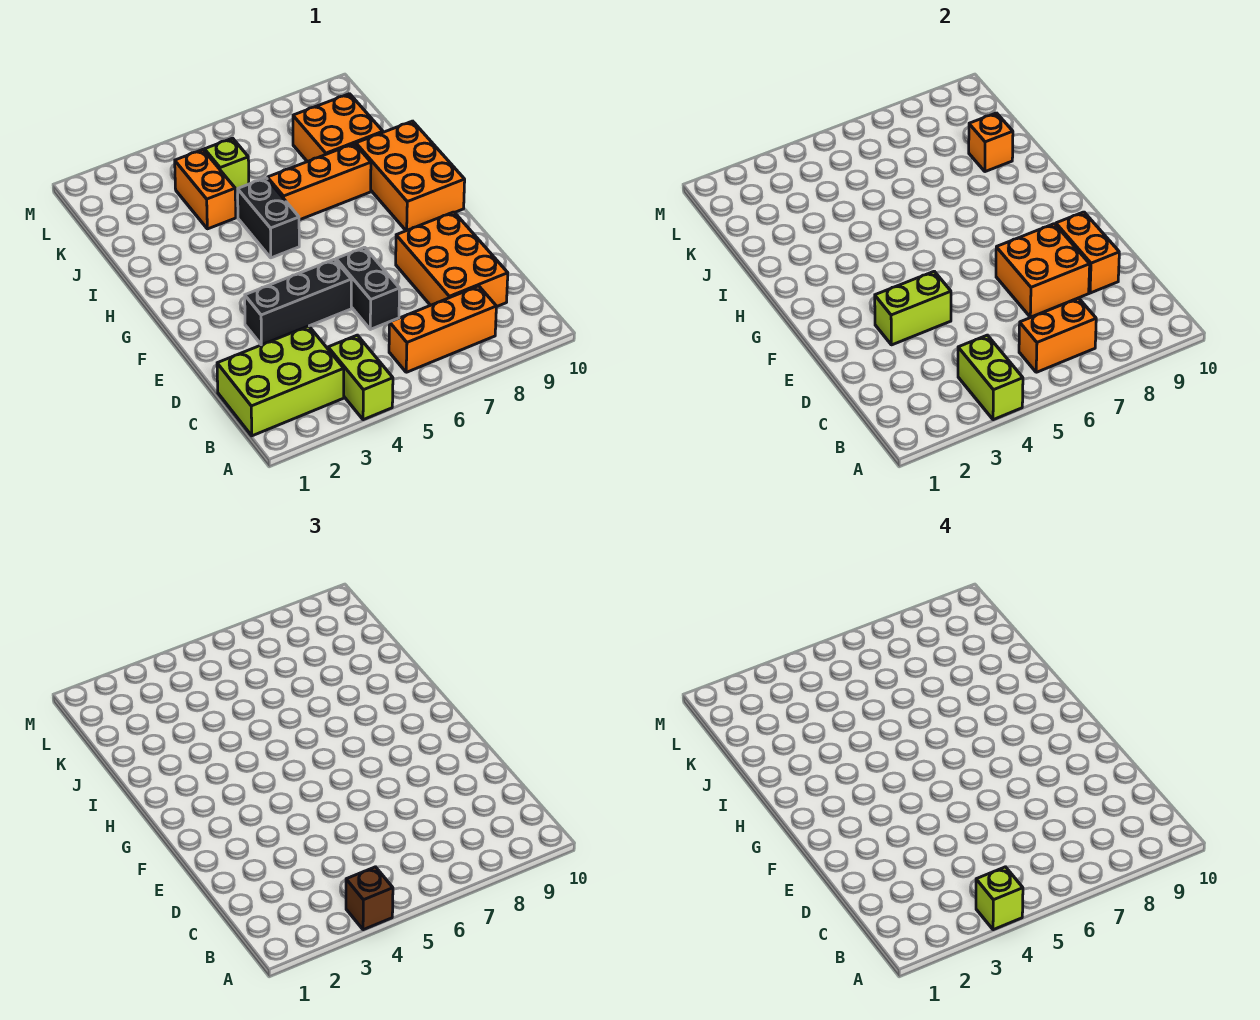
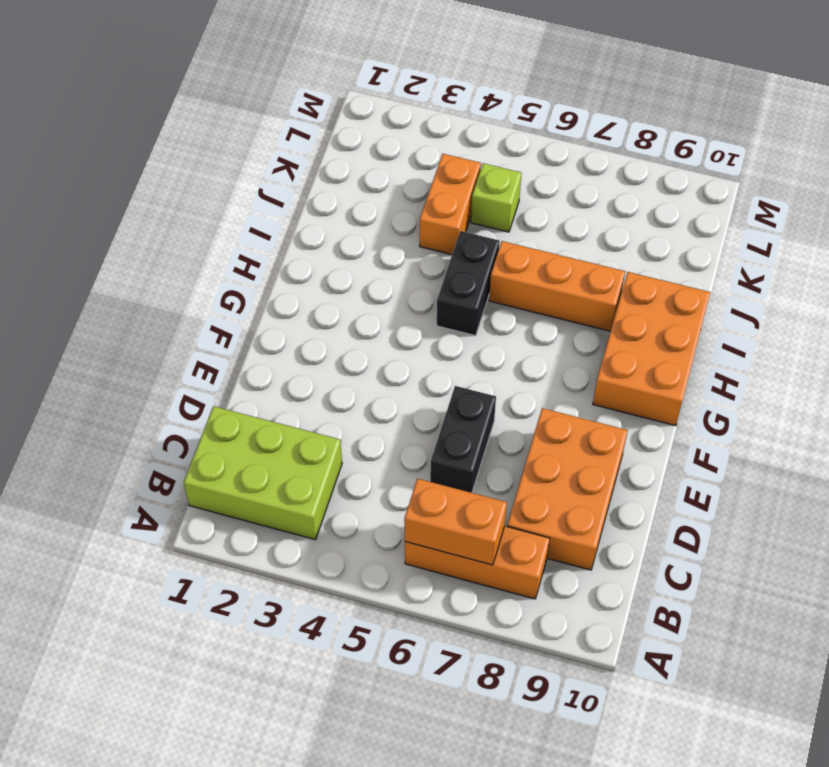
none -> lime 1x2 brick [328,335,393,420]
none -> black 1x3 brick [245,259,351,345]
none -> orange 2x2 brick [293,94,383,162]

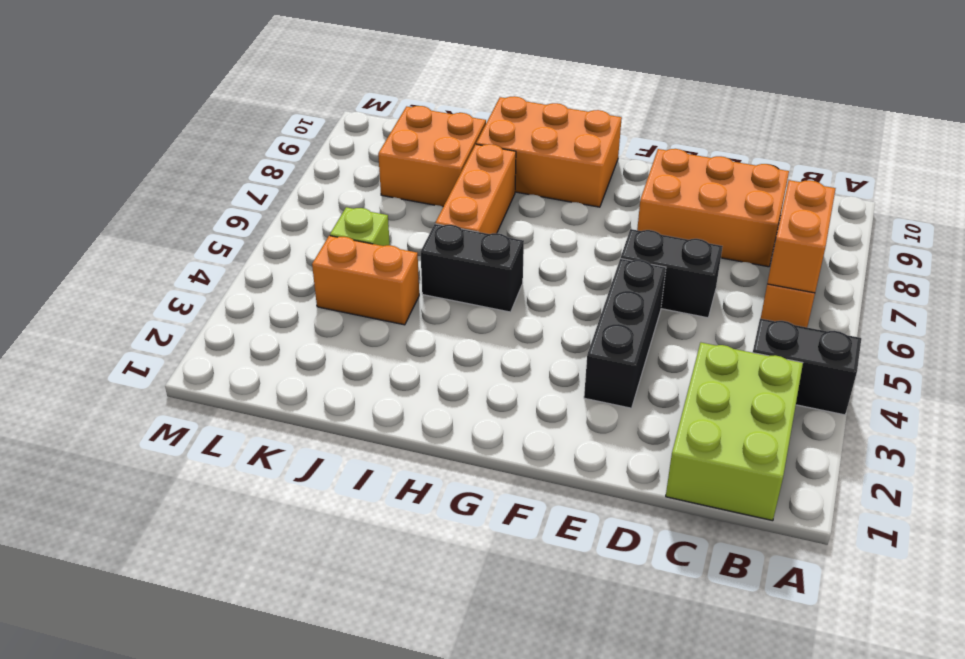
black 1x2 brick [753,318,861,415] -> lime 1x2 brick [328,335,393,420]
none -> lime 1x2 brick [958,335,1023,420]
none -> orange 2x2 brick [996,224,1090,317]
none -> orange 1x2 brick [1056,212,1119,293]

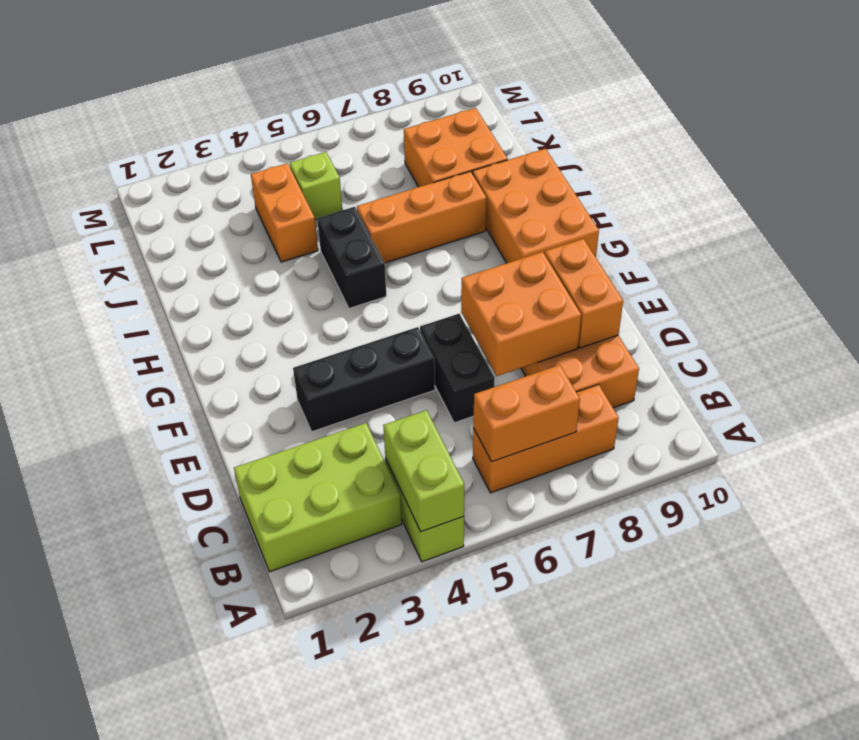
none -> lime 1x2 brick [875,271,951,345]
none -> orange 1x1 brick [969,113,1013,172]
none -> brown 1x1 brick [346,867,393,930]

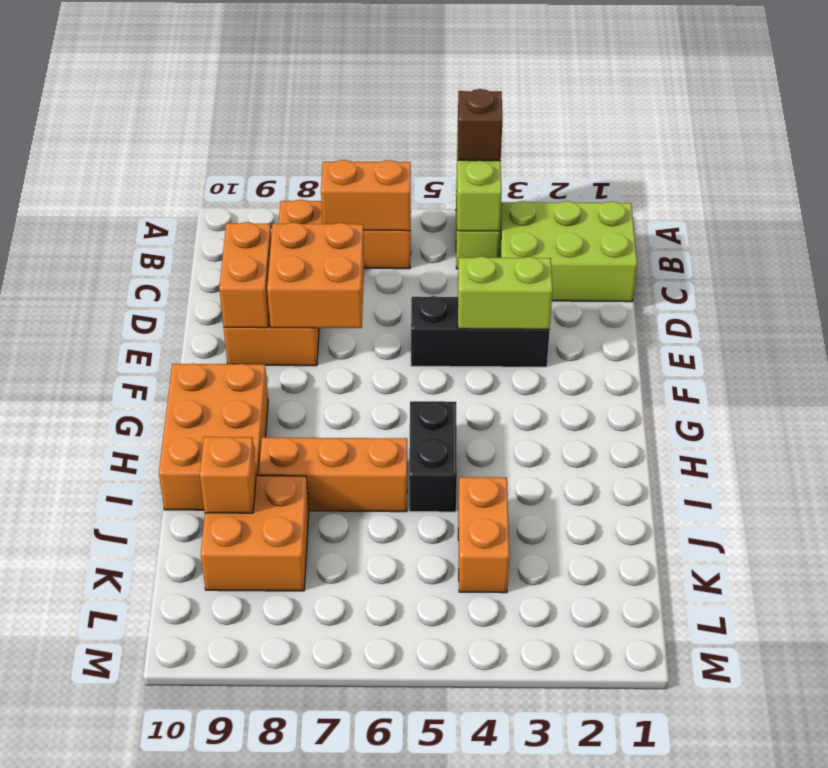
none -> black 1x2 brick [336,247,400,329]
none -> lime 1x1 brick [204,138,249,192]
none -> lime 1x1 brick [976,867,1023,930]

